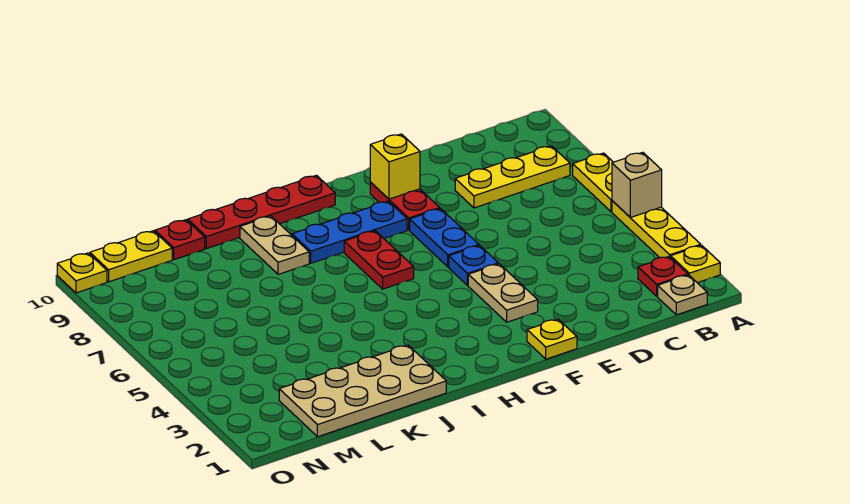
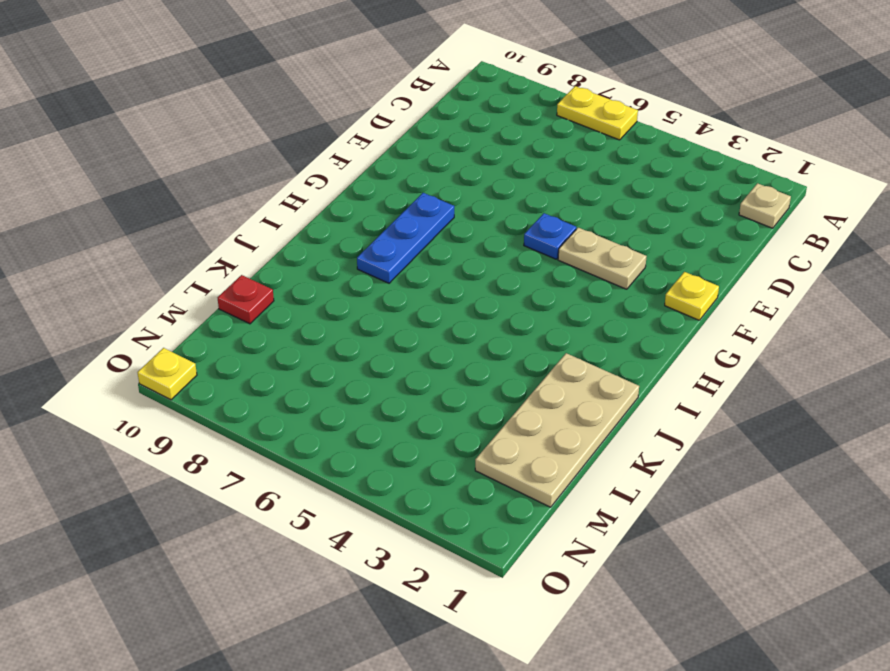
none -> yellow 1x1 plate [671,245,720,283]
none -> yellow 1x3 plate [612,201,701,258]
none -> red 1x1 plate [638,256,688,296]

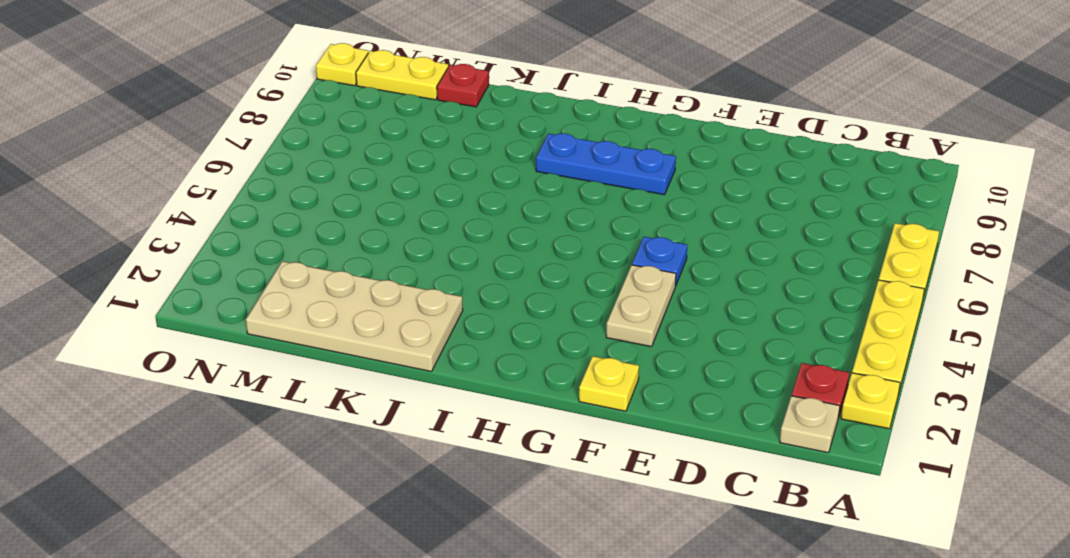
none -> yellow 1x3 plate [455,146,570,208]
none -> blue 1x2 plate [410,209,479,267]
none -> red 1x2 plate [370,182,440,230]

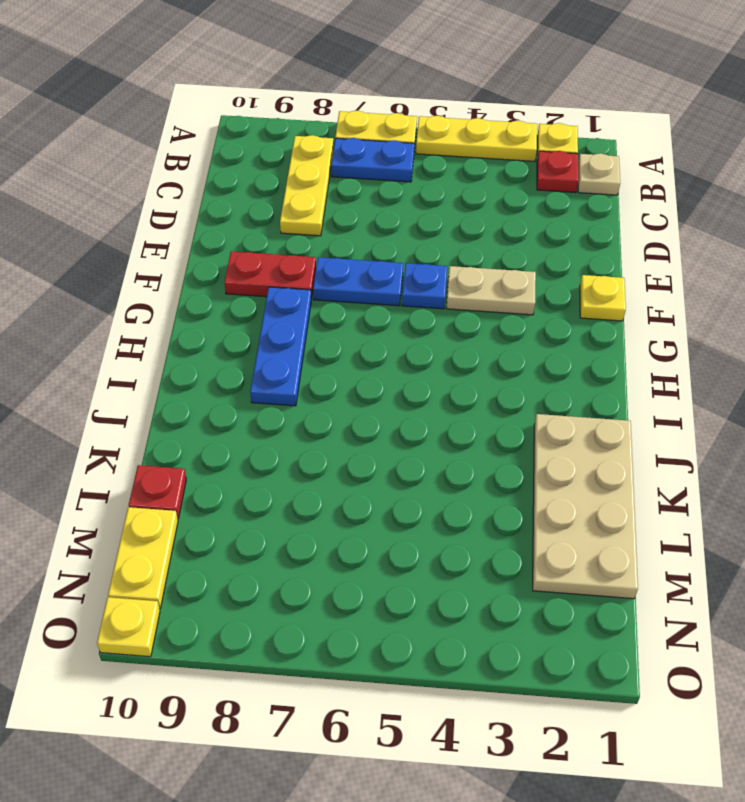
blue 1x2 plate [331,138,414,182] -> none
none -> red 1x2 plate [344,231,414,289]
none -> red 1x4 plate [188,175,335,249]
none -> tan 1x2 plate [240,216,309,274]

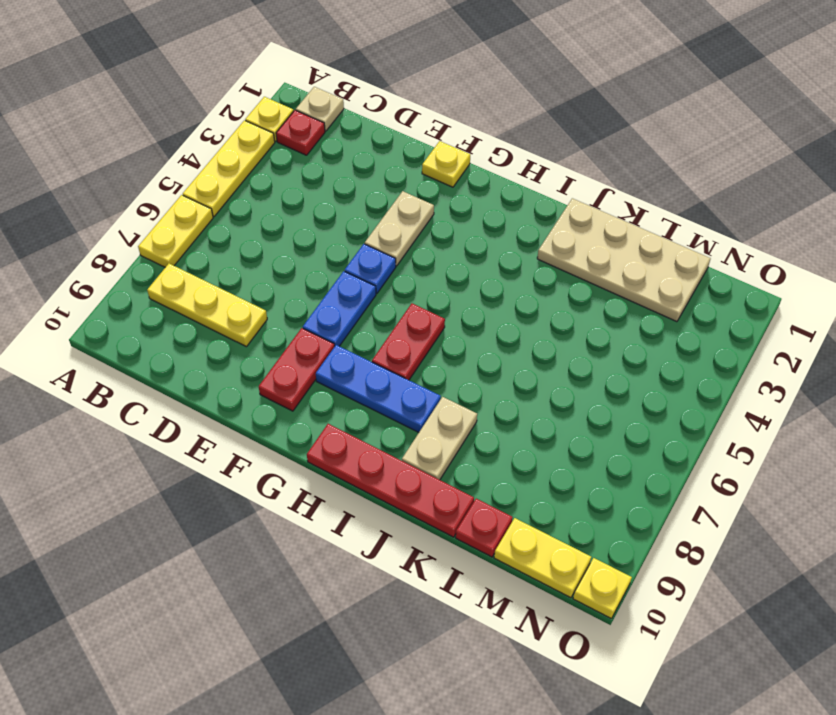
none -> tan 1x1 brick [612,152,662,218]
none -> yellow 1x1 brick [370,134,420,199]

